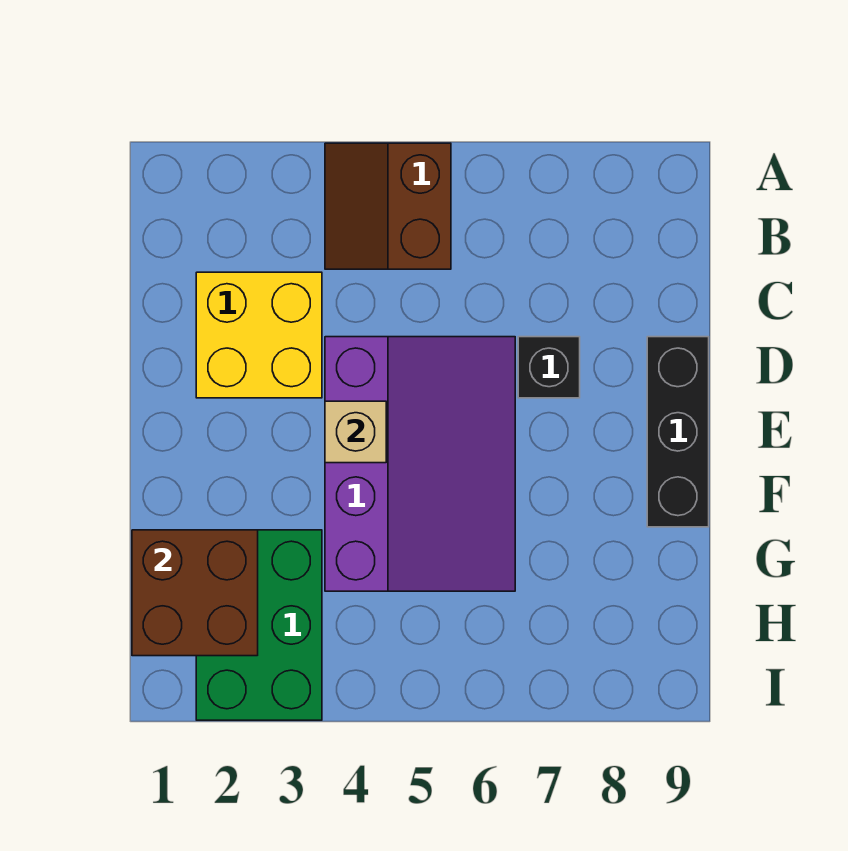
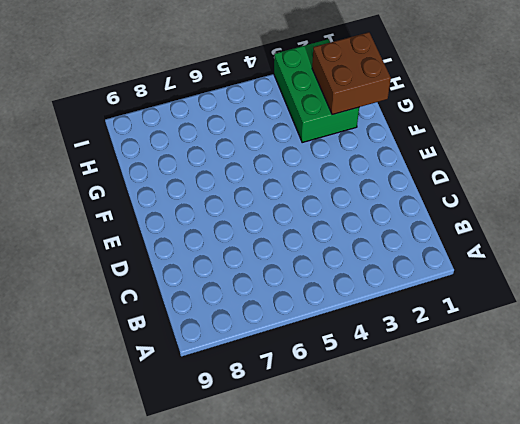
none -> brown 2x2 slope [325,143,451,269]
none -> yellow 2x2 brick [196,272,322,398]

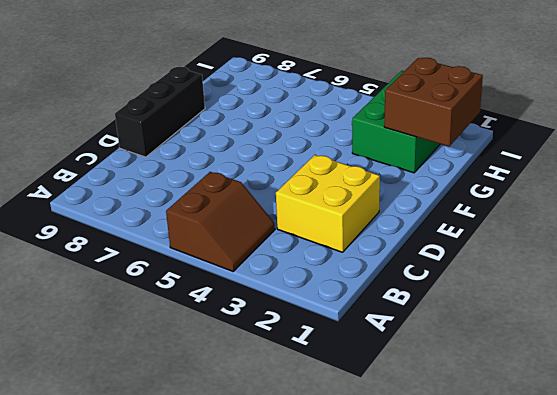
none -> purple 3x4 slope [325,337,515,591]
none -> black 1x1 brick [518,337,580,398]

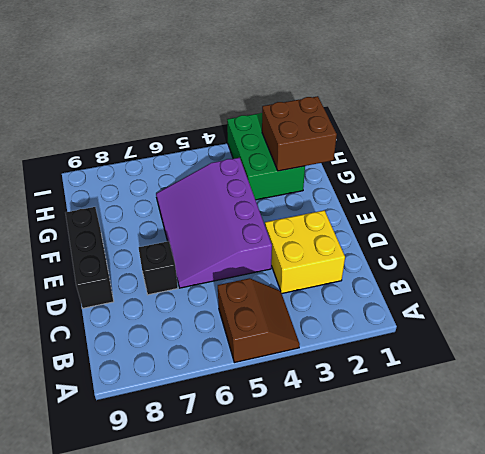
none -> tan 1x1 brick [325,401,386,463]

